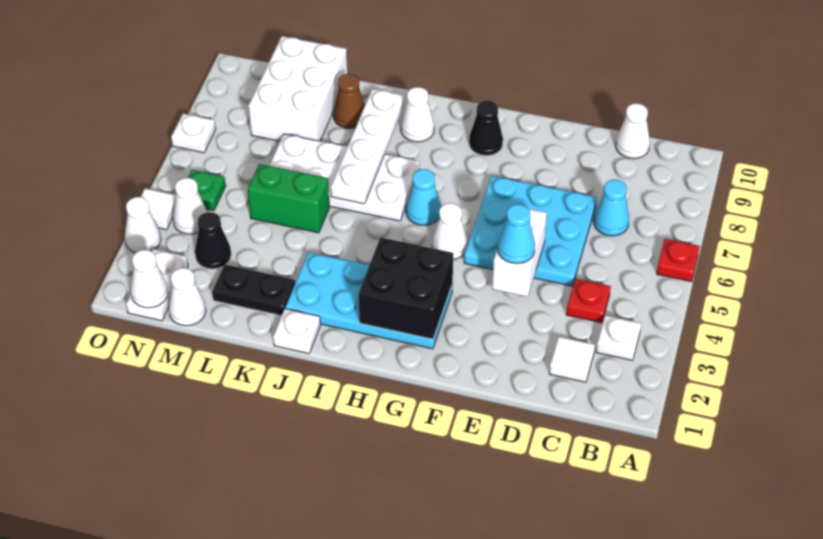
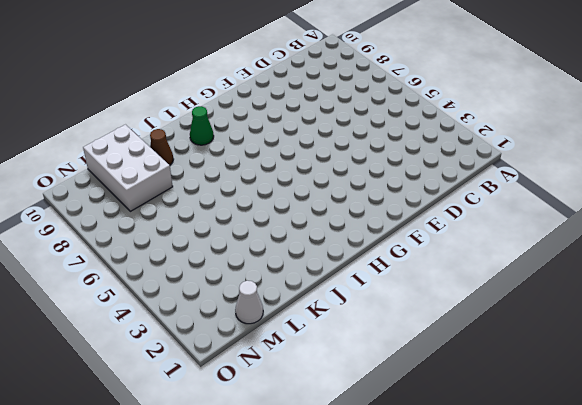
green 1x1 cone [190,106,214,145] -> white 1x1 cone [401,87,434,142]
none -> red 1x1 plate [657,239,700,282]
none -> white 1x1 plate [596,315,641,361]
none -> white 1x1 tile [549,337,595,382]
none -> red 1x1 plate [566,279,611,323]

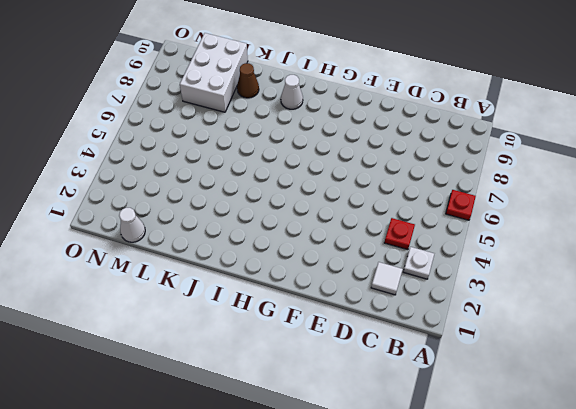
none -> cyan 1x1 cone [594,180,629,236]
none -> white 1x1 cone [616,103,650,159]
none -> cyan 3x3 plate [464,176,597,286]
none -> cyan 2x4 plate [285,252,453,349]

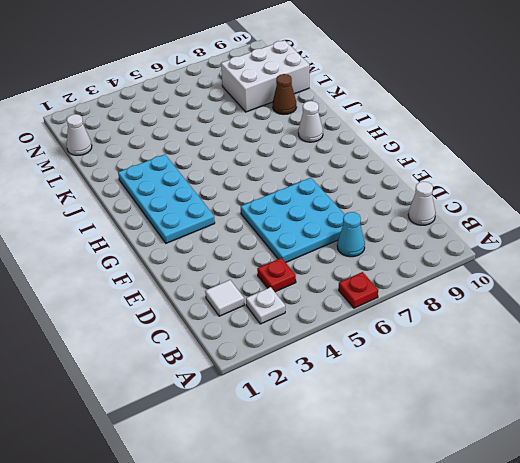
none -> white 1x1 cone [432,203,468,260]
none -> black 1x1 cone [469,101,503,156]
none -> cyan 1x1 cone [406,169,441,225]
none -> white 2x4 plate [269,134,419,221]

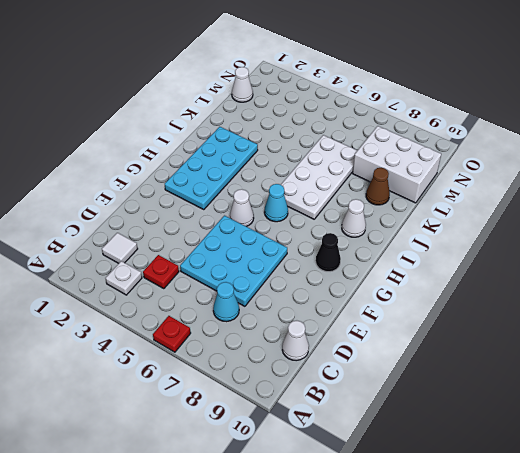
none -> white 1x1 plate [273,309,320,354]
none -> black 1x2 plate [212,264,295,316]
none -> green 1x2 brick [248,164,329,233]
none -> black 1x1 cone [195,212,231,269]

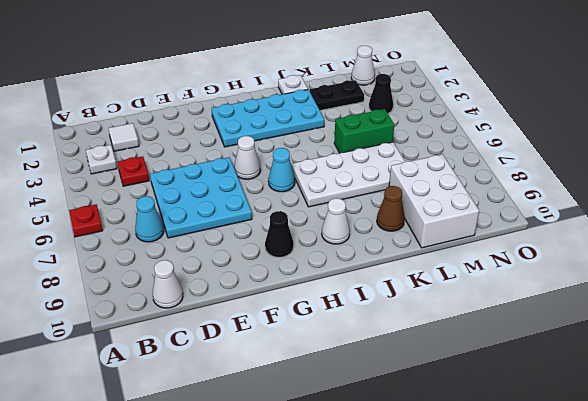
none -> white 1x2 plate [126,249,188,321]
none -> white 1x1 cone [173,178,207,234]
none -> green 1x1 plate [188,170,226,211]
none -> white 1x1 cone [125,197,161,253]

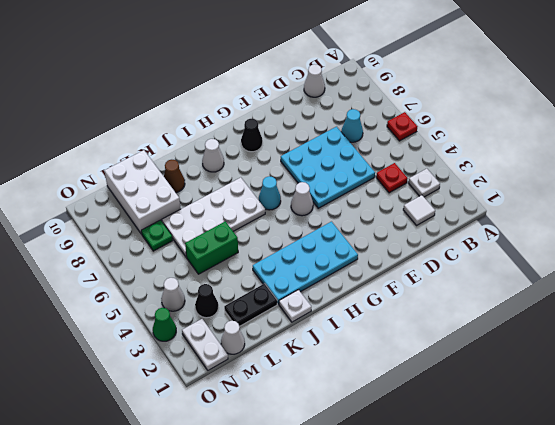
green 1x1 plate [141,220,173,251] -> green 1x1 plate moved to [188,170,226,211]
green 1x1 cone [153,308,176,341] -> white 1x1 cone [125,197,161,253]
none -> white 1x1 tile [141,188,176,230]
none -> white 1x1 plate [171,114,216,153]
none -> white 1x2 brick [492,209,547,297]
none -> black 2x2 brick [359,238,453,339]

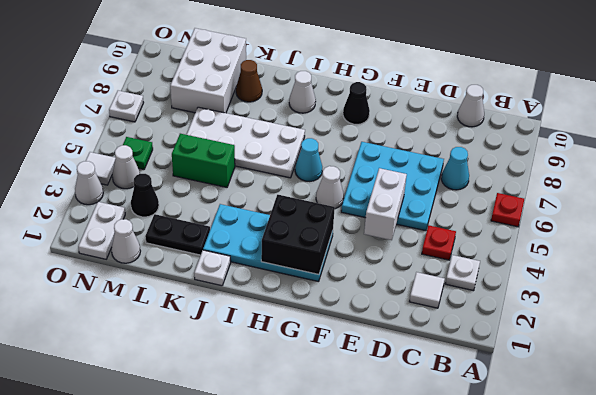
none -> white 1x4 plate [331,89,404,204]
none -> white 1x1 cone [131,250,168,308]
none -> cyan 1x1 cone [498,204,535,264]

